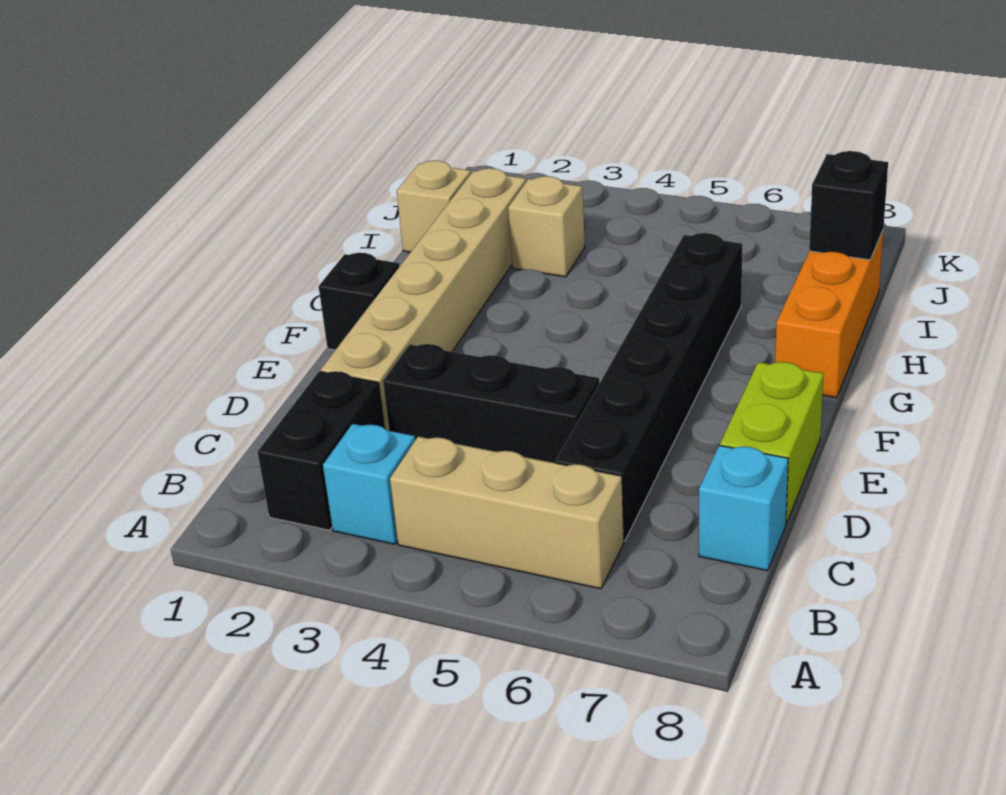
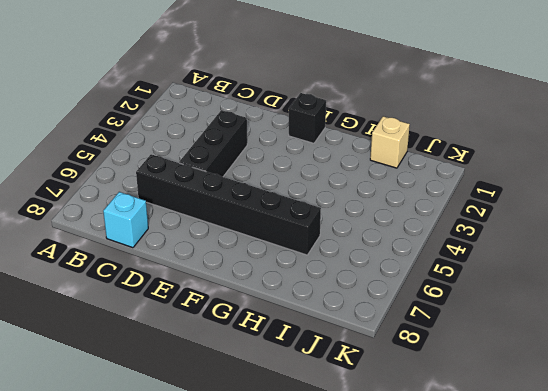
none -> black 1x2 brick [258,371,384,530]
none -> cyan 1x1 brick [323,424,415,544]
none -> tan 1x3 brick [390,437,624,589]

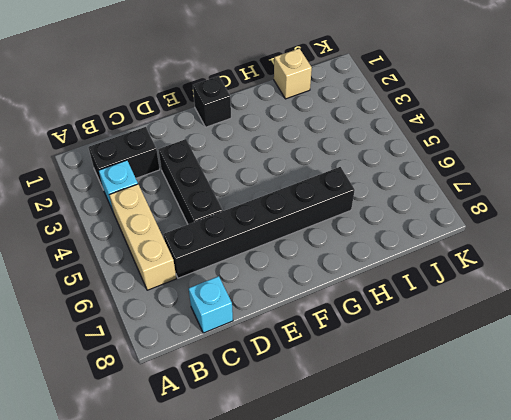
none -> tan 1x6 brick [321,168,526,431]
none -> lime 1x2 brick [720,362,824,524]
none -> orange 1x3 brick [775,231,883,398]

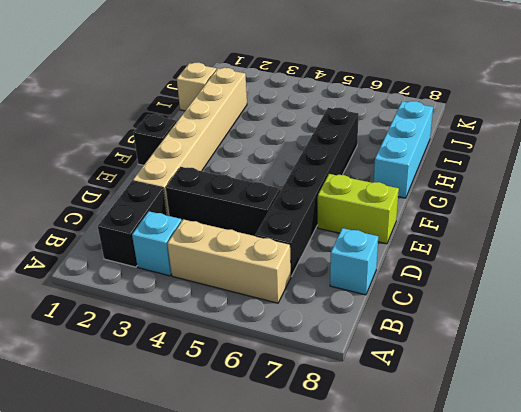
lime 1x2 brick [318,174,399,244] -> lime 1x2 brick turned to [720,362,824,524]
cyan 1x3 brick [374,101,433,198] -> orange 1x3 brick [775,231,883,398]
none -> tan 1x1 brick [508,176,585,277]
none -> black 1x1 brick [809,151,888,260]

